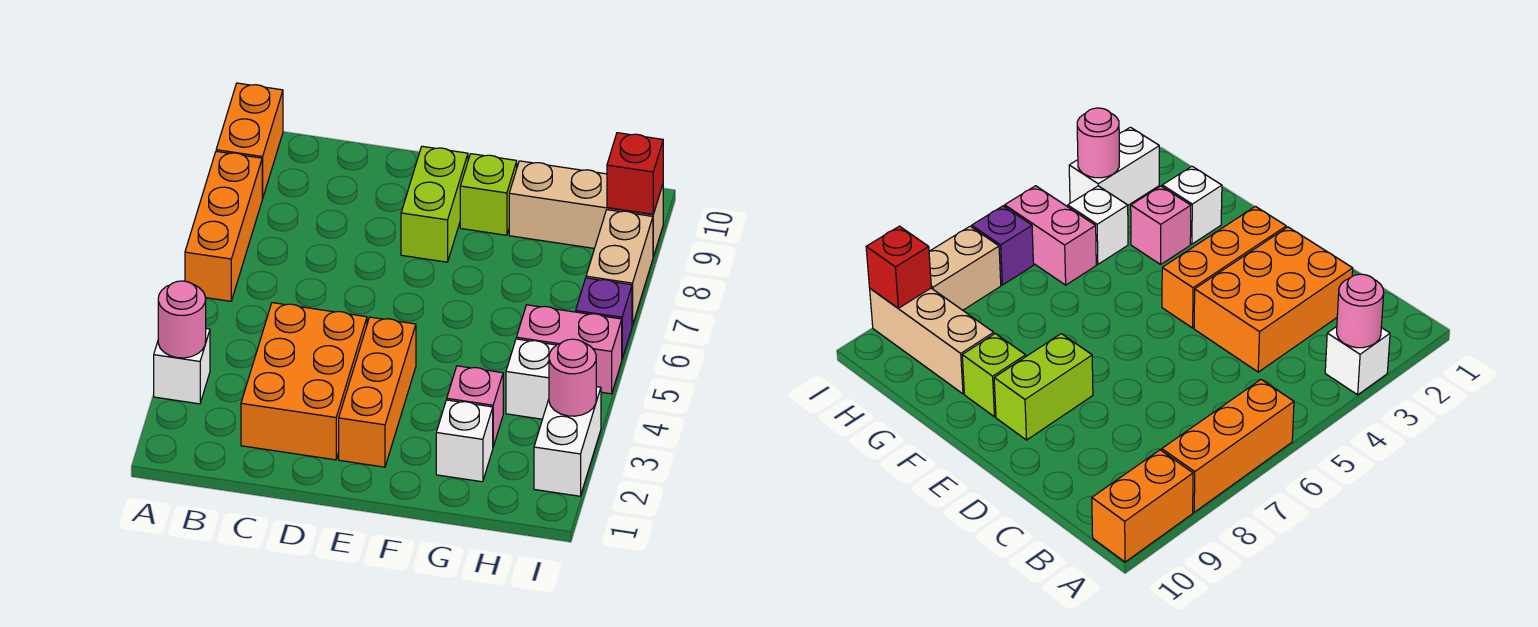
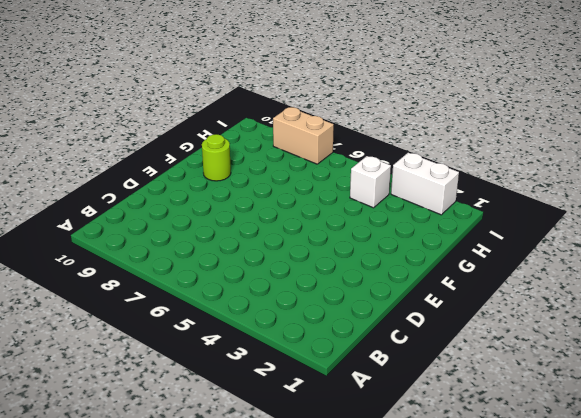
lime 1x1 round brick [202,134,231,181] -> lime 1x1 brick [460,154,517,235]
none -> white 1x1 brick [154,329,210,404]
none -> orange 1x3 brick [185,151,262,301]
none -> orange 1x2 brick [216,83,283,199]

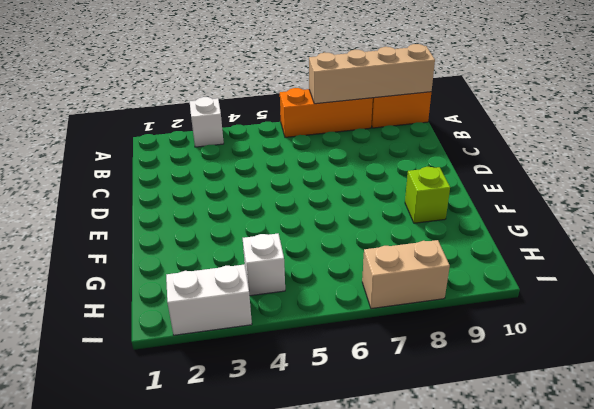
tan 1x4 brick [309,44,435,104] -> none
none -> orange 2x3 brick [241,303,367,460]
none -> orange 1x3 brick [339,317,416,467]
none -> lime 1x2 brick [401,146,468,262]

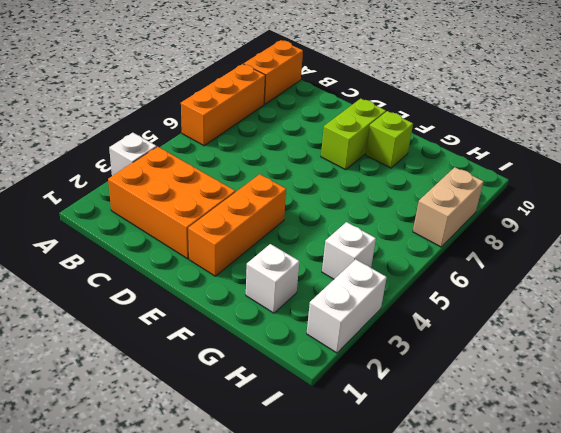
orange 2x3 brick [108,147,235,259] -> orange 2x3 brick turned to [241,303,367,460]
none -> pink 1x1 brick [447,366,503,447]
none -> tan 1x3 brick [509,161,663,257]
none -> pink 1x2 brick [516,305,622,394]

